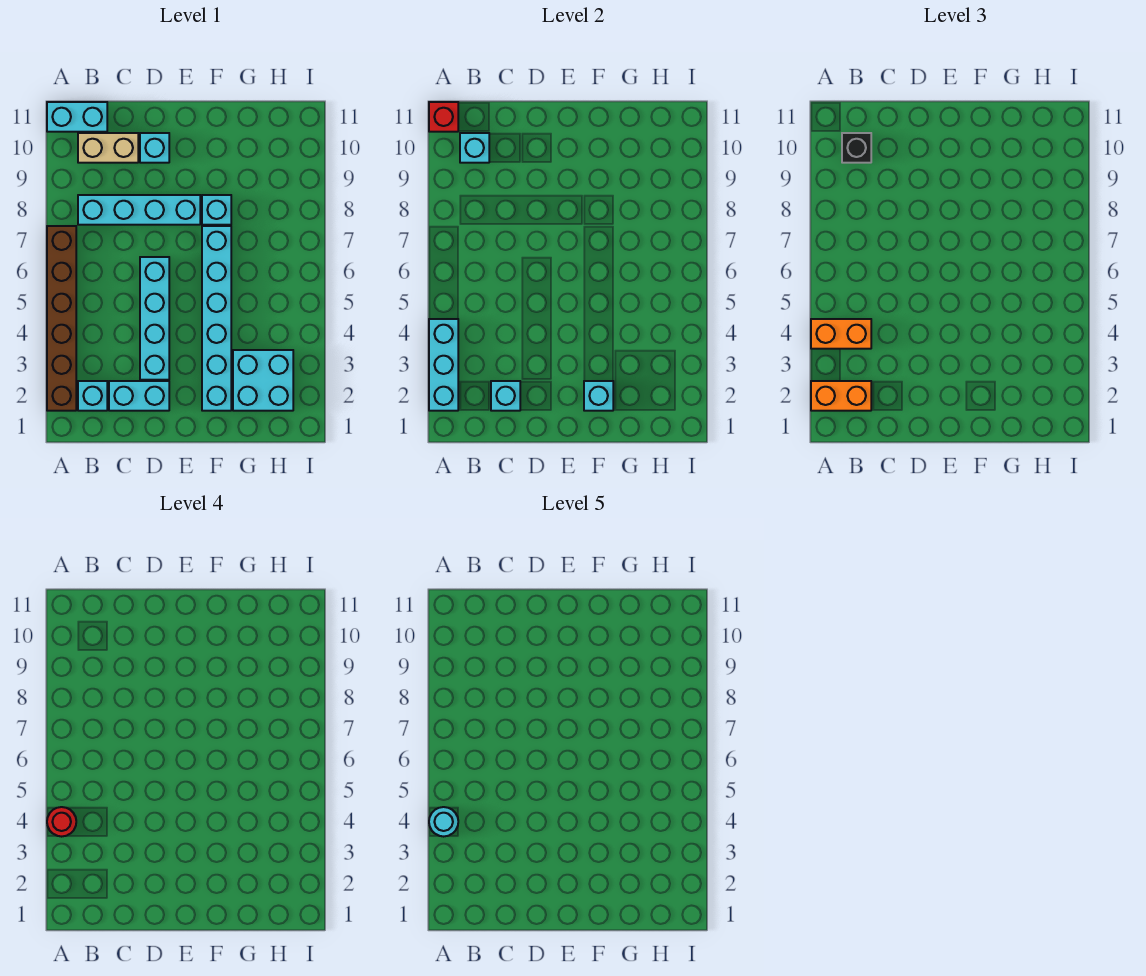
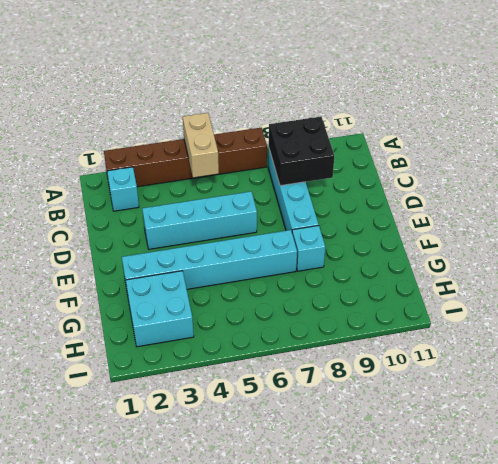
tan 1x2 brick [183,113,219,178] -> tan 1x2 brick moved to [78,133,138,163]
black 2x2 brick [269,117,334,186] -> none
none -> cyan 1x2 brick [47,102,107,132]
none -> cyan 1x2 brick [109,381,169,411]
none -> cyan 1x1 brick [140,133,169,163]

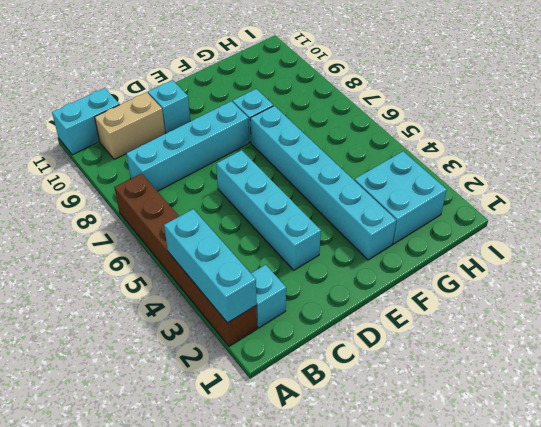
none -> cyan 1x2 brick [109,381,169,411]
none -> red 1x1 brick [429,102,458,132]
none -> cyan 1x1 brick [460,133,489,163]

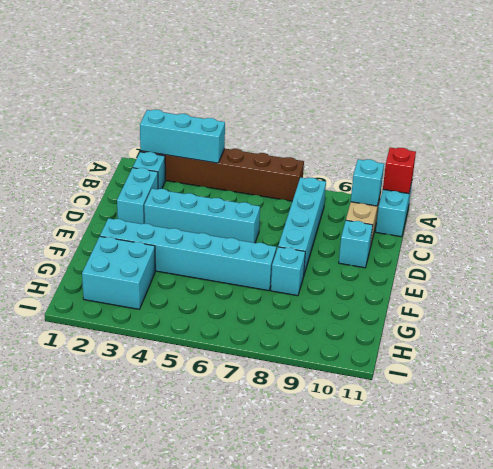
none -> cyan 1x1 brick [491,381,520,411]
none -> cyan 1x1 brick [584,381,613,411]
none -> orange 1x2 brick [811,381,871,411]

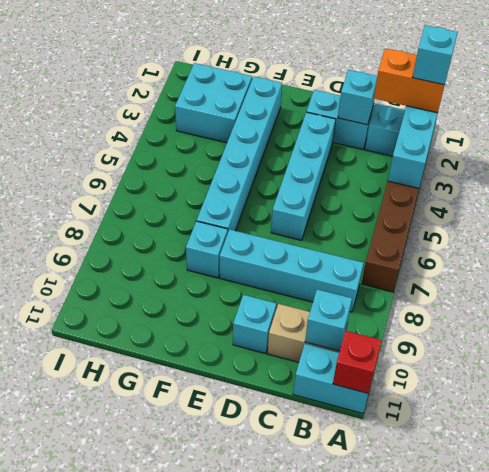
cyan 1x1 brick [413,25,458,85] -> cyan 1x1 brick moved to [584,381,613,411]
none -> orange 1x2 brick [811,319,871,349]
none -> black 1x1 brick [842,133,871,163]
none -> red 1x1 round brick [47,807,76,837]

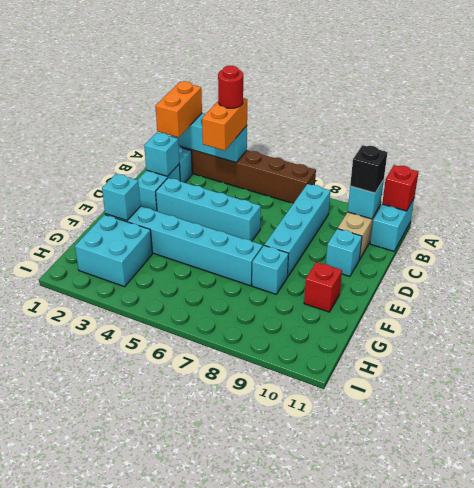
red 1x1 brick [304,262,342,312] -> none
none -> cyan 1x1 round brick [429,807,458,837]

